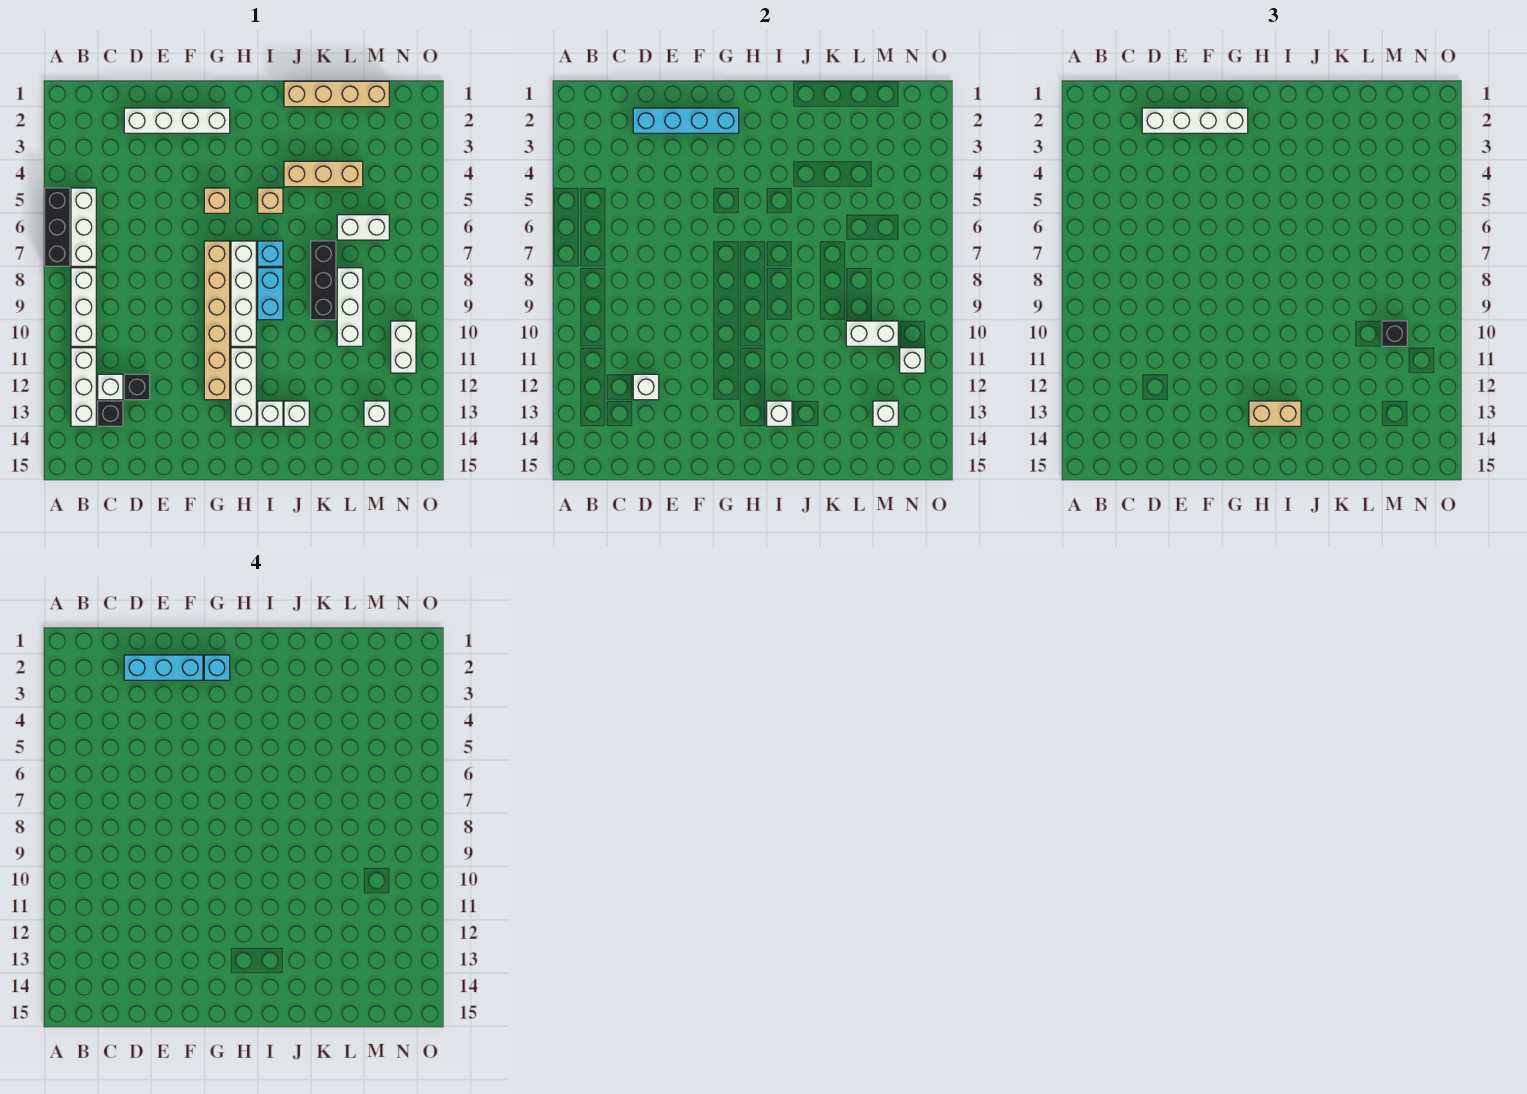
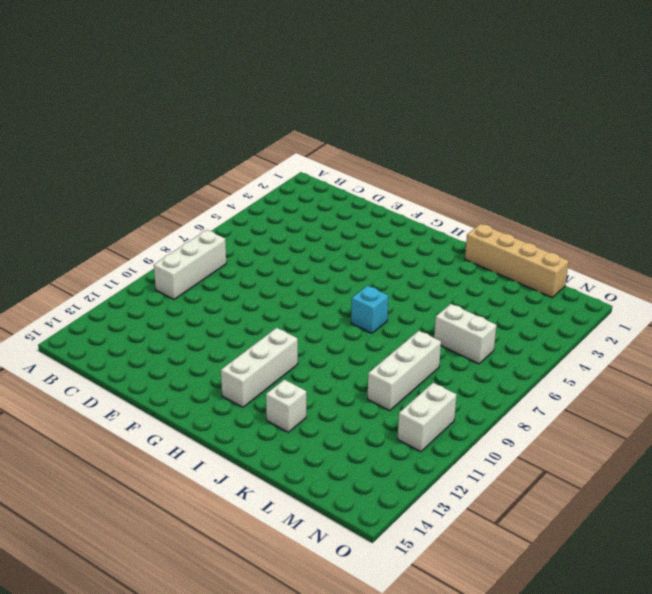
none -> black 1x3 brick [45,188,70,266]
none -> white 1x3 brick [71,188,96,266]
none -> white 1x3 brick [71,348,96,426]
none -> white 1x1 brick [98,374,123,400]

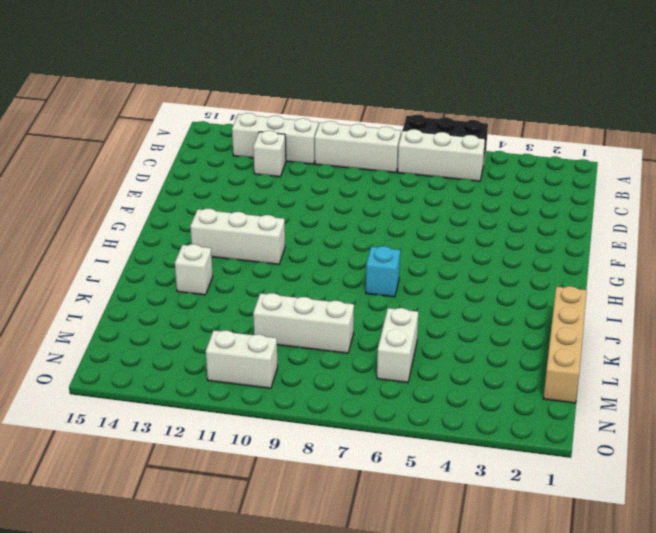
none -> black 1x1 brick [98,401,123,426]
none -> white 1x4 brick [124,108,230,133]
none -> black 1x1 brick [124,374,150,400]
none -> tan 1x1 brick [204,188,230,213]

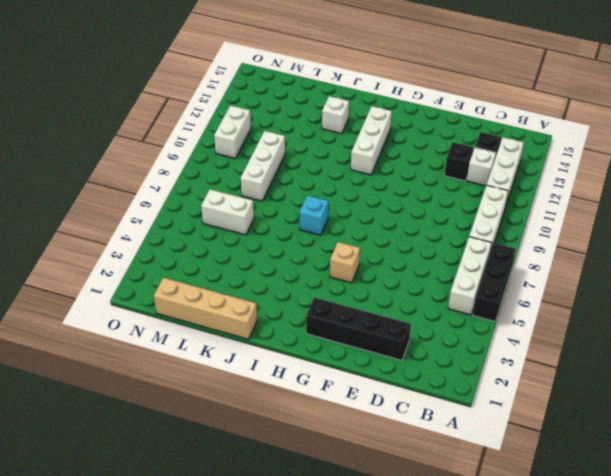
black 1x4 brick [306,298,411,360] -> white 1x4 brick [124,108,230,133]
none -> tan 1x6 brick [204,241,230,400]
none -> white 1x4 brick [231,241,256,346]
none -> tan 1x1 brick [258,188,283,213]
none -> cyan 1x2 brick [258,268,283,320]

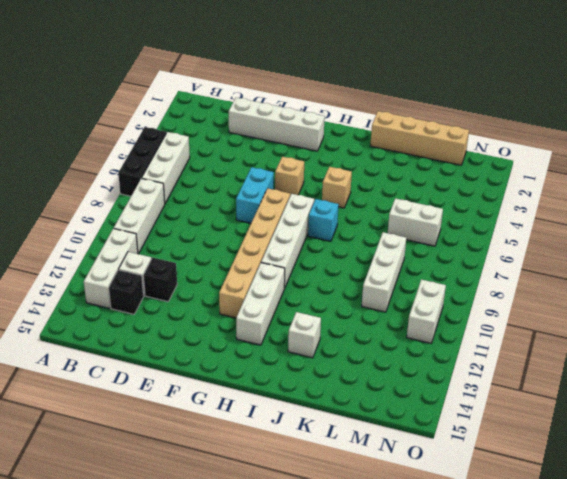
cyan 1x2 brick [236,167,274,223] -> cyan 1x2 brick moved to [258,268,283,320]
none -> white 1x1 brick [258,401,283,426]
none -> tan 1x3 brick [284,161,363,187]
none -> black 1x3 brick [311,241,336,320]
none -> white 1x1 brick [364,401,389,426]

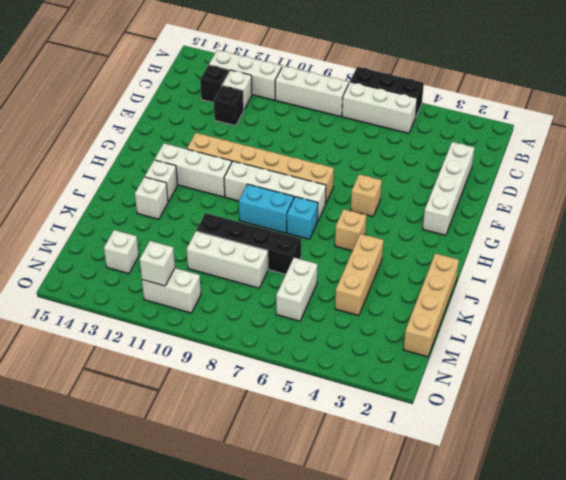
black 1x4 brick [196,213,301,274] -> black 1x3 brick [311,241,336,320]
none -> cyan 1x4 brick [633,108,739,133]
none -> white 1x1 brick [633,374,659,400]
none -> white 1x1 brick [767,401,792,426]
none -> white 1x2 brick [846,321,898,346]

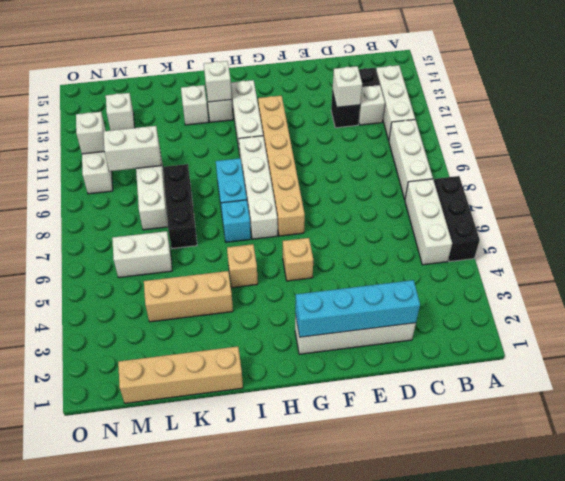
none -> white 1x1 brick [873,401,898,426]
none -> white 1x4 brick [1142,108,1248,133]
none -> tan 1x2 brick [1249,401,1301,426]
none -> black 1x1 brick [1382,321,1407,346]

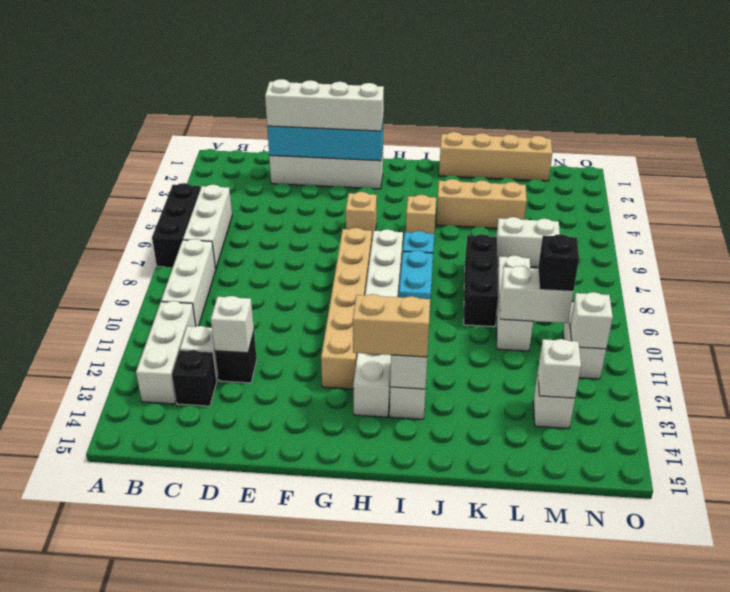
none -> white 1x1 brick [284,401,309,426]
none -> cyan 1x3 brick [124,655,203,680]
none -> cyan 1x1 brick [204,655,230,680]

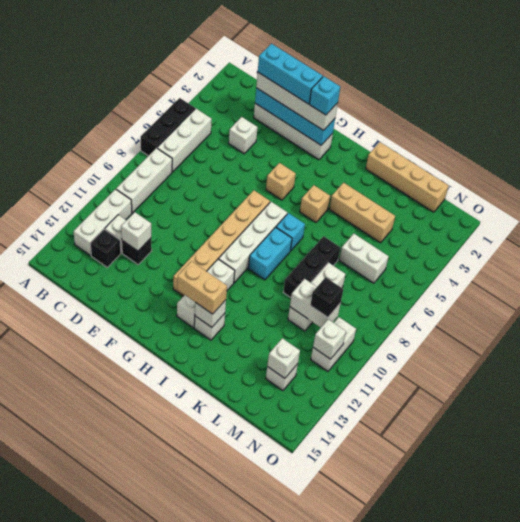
white 1x1 brick [229,117,258,154] -> white 1x1 brick moved to [284,401,309,426]

